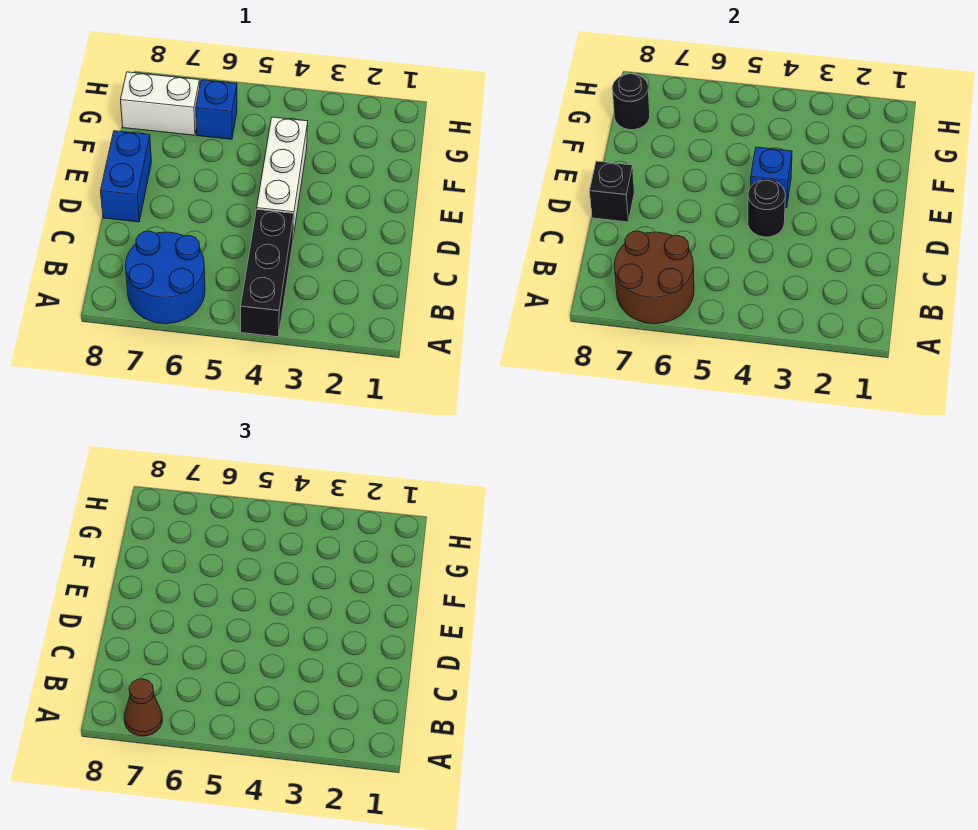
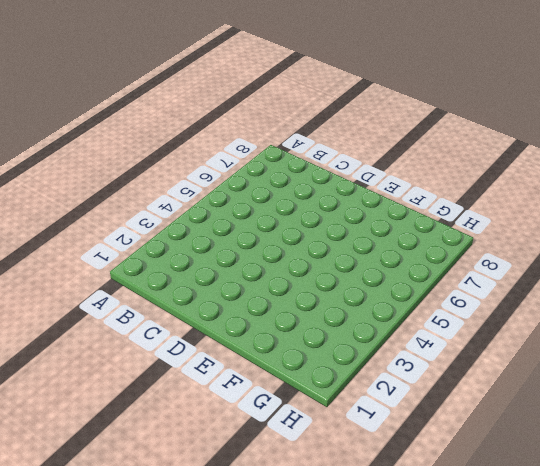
none -> black 1x3 brick [241,209,294,337]
none -> blue 2x2 round brick [125,231,205,324]
none -> white 1x3 brick [257,117,308,237]

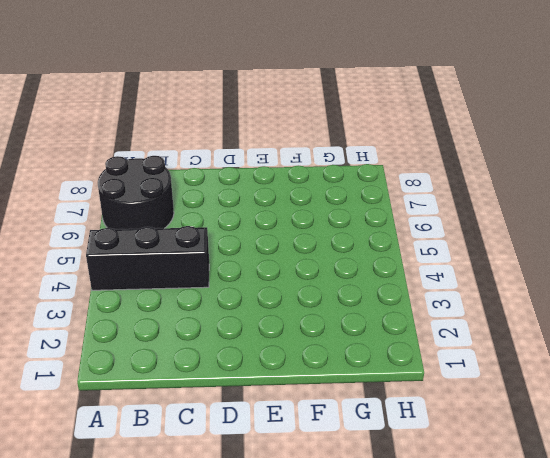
black 2x2 round brick [98,156,174,230] -> blue 2x2 round brick [125,231,205,324]
none -> white 1x3 brick [257,117,308,237]
none -> blue 1x2 brick [101,131,152,222]
none -> blue 1x1 brick [196,80,237,139]

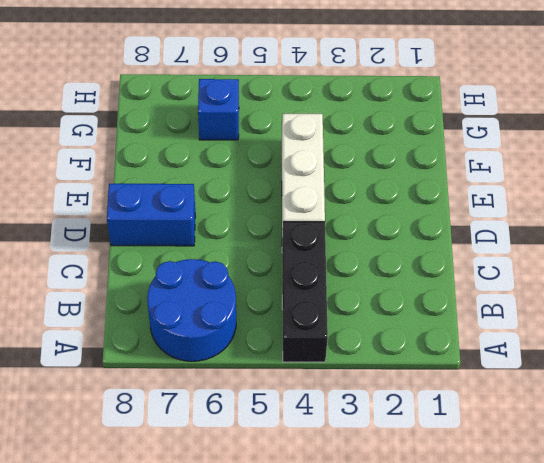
blue 1x2 brick [107,184,195,246] -> blue 1x2 brick turned to [101,131,152,222]
none -> white 1x2 brick [121,72,200,135]
none -> brown 2x2 round brick [614,231,694,324]
none -> black 1x1 round brick [748,180,785,237]

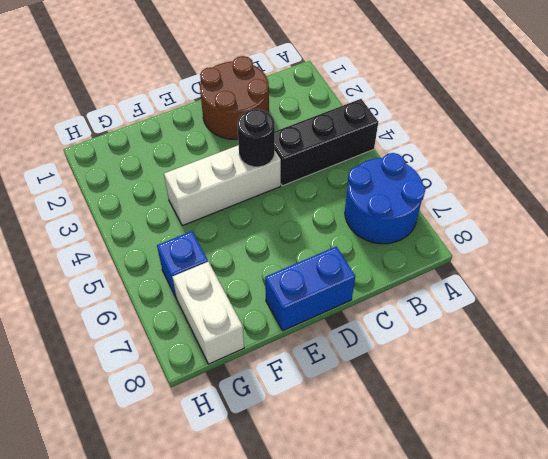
brown 2x2 round brick [200,56,269,140] -> brown 2x2 round brick moved to [614,231,694,324]
none -> black 1x1 brick [590,161,634,222]
none -> blue 1x1 brick [751,147,792,208]
none -> black 1x1 round brick [612,74,650,130]

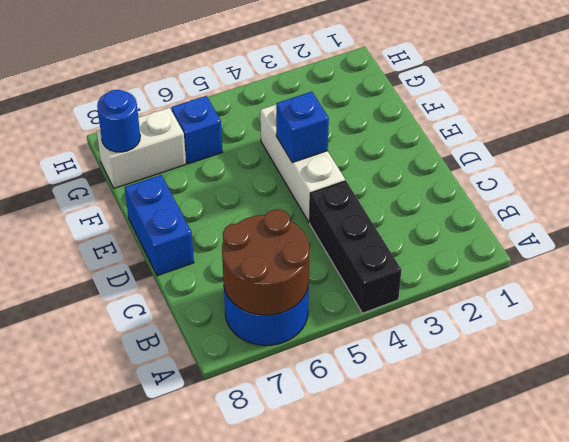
blue 1x1 round brick [97,90,140,152] -> black 1x1 round brick [612,74,650,130]
none -> black 1x1 round brick [748,180,785,237]
none -> black 1x1 brick [590,161,634,222]
none -> brown 1x1 cone [124,679,162,736]

